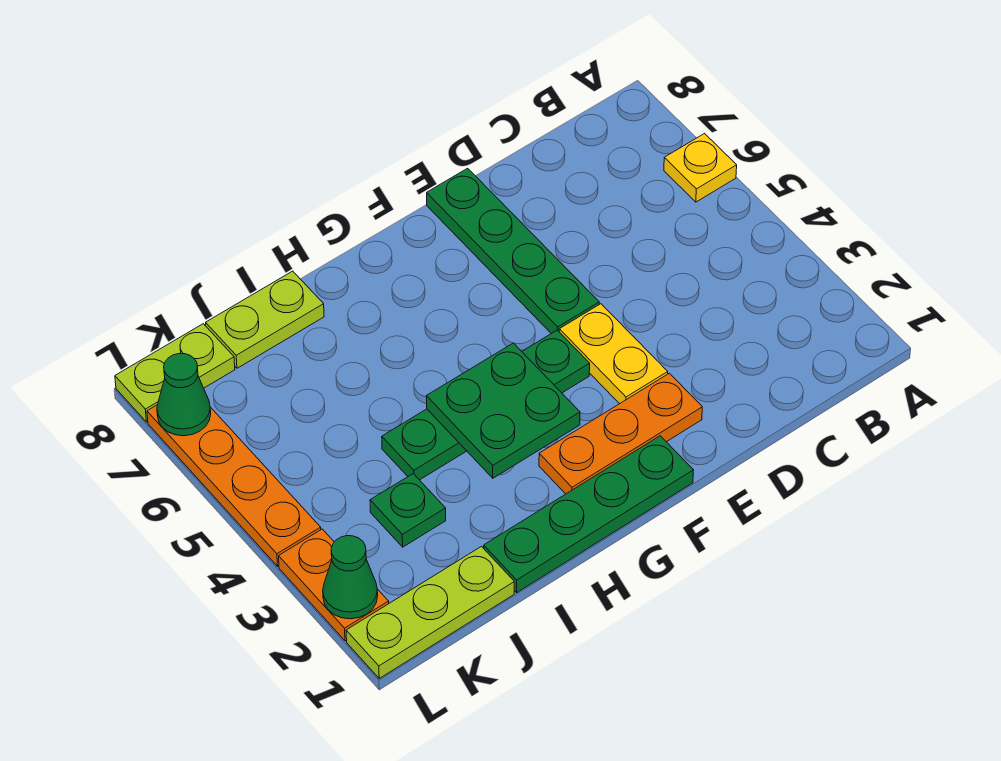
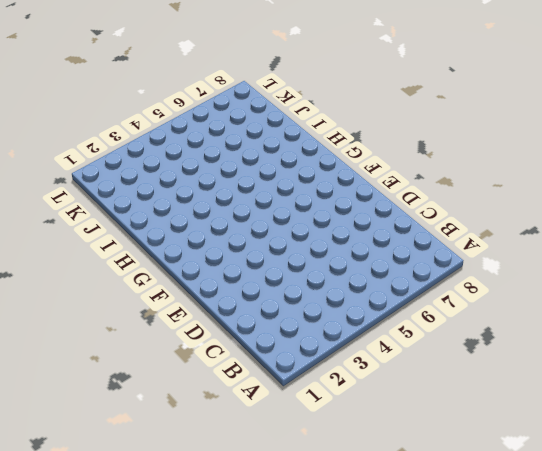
none -> yellow 1x1 plate [664,134,737,202]
none -> orange 1x3 plate [539,373,702,494]
none -> yellow 1x2 plate [559,304,668,404]

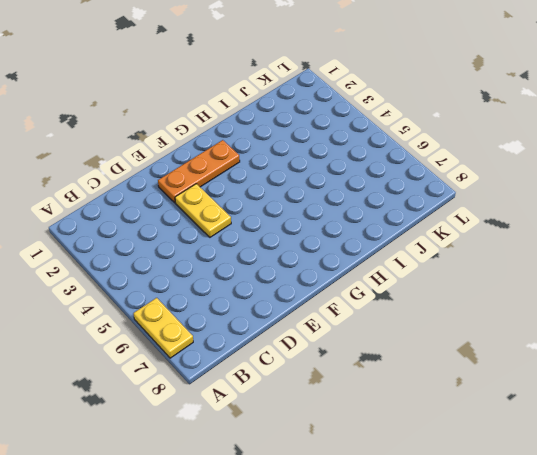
yellow 1x2 plate [133,298,193,358] -> yellow 1x1 plate [664,134,737,202]
none -> green 1x4 plate [427,168,599,334]
none -> green 1x4 plate [484,436,694,593]
none -> green 1x4 plate [382,330,590,480]

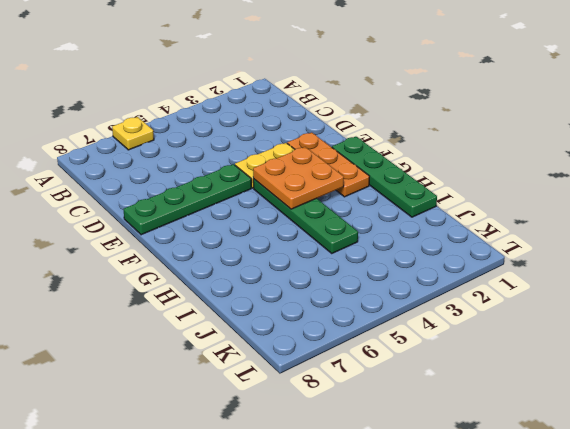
orange 2x2 plate [253,147,344,209] -> green 2x2 plate [426,343,580,478]
none -> lime 1x2 plate [206,271,324,368]
none -> lime 1x3 plate [346,547,514,678]
none -> green 1x1 plate [370,474,446,547]

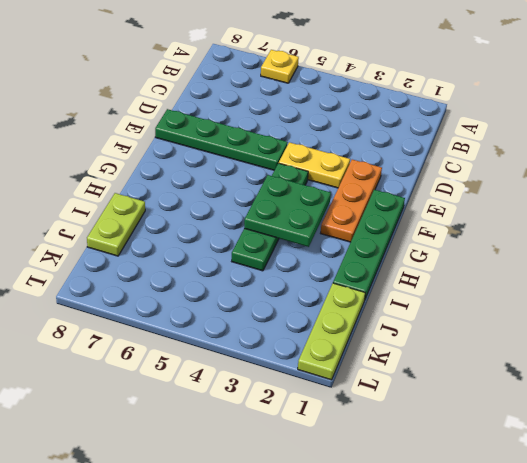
none -> green 1x1 plate [370,474,446,547]
none -> lime 1x2 plate [115,324,235,422]
none -> orange 1x2 plate [279,529,389,641]

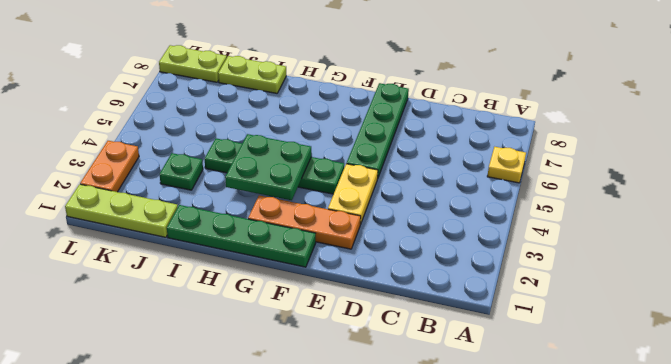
none -> orange 1x4 plate [147,405,321,566]
none -> green 1x1 cone [323,536,378,619]
none -> green 1x1 cone [157,353,211,436]

